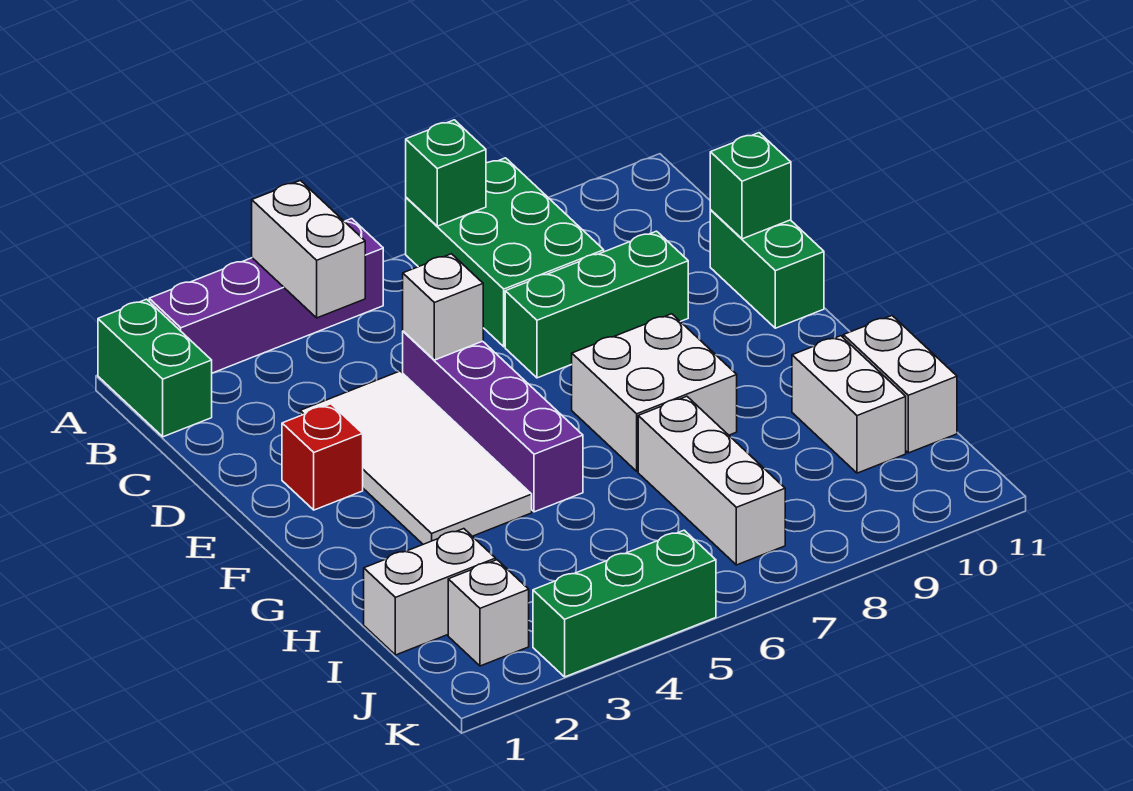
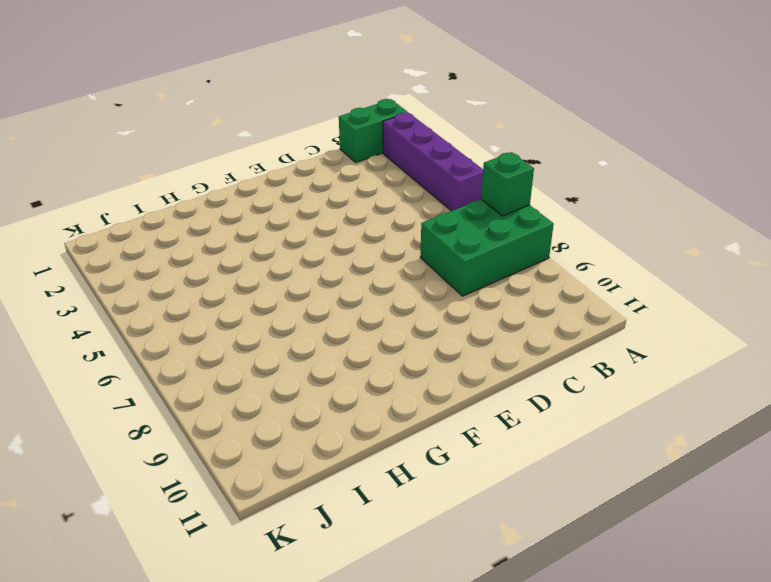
none -> white 2x4 tile [300,371,532,544]
none -> purple 1x4 brick [403,331,583,512]
none -> green 1x3 brick [505,231,688,378]

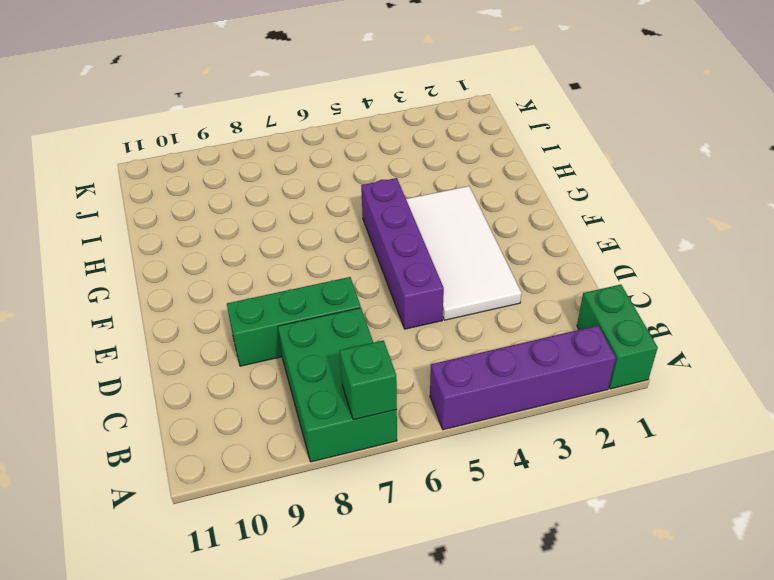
none -> green 1x2 brick [710,210,824,328]
none -> red 1x1 brick [282,404,363,510]
none -> white 2x2 brick [572,314,737,471]

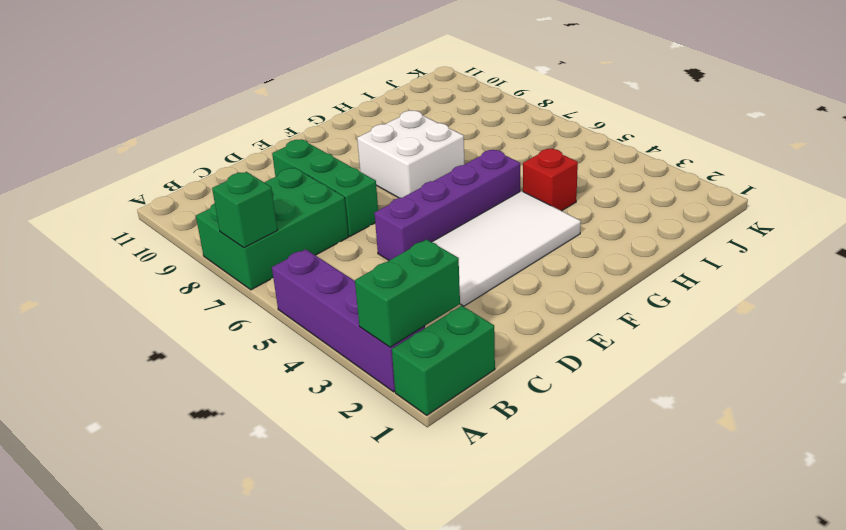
green 1x2 brick [355,239,460,347] -> green 1x2 brick moved to [710,210,824,328]
red 1x1 brick [523,149,578,211] -> red 1x1 brick moved to [282,404,363,510]
none -> white 1x3 brick [638,396,785,565]
none -> white 1x2 brick [792,336,906,473]
none -> white 1x2 brick [843,316,957,453]

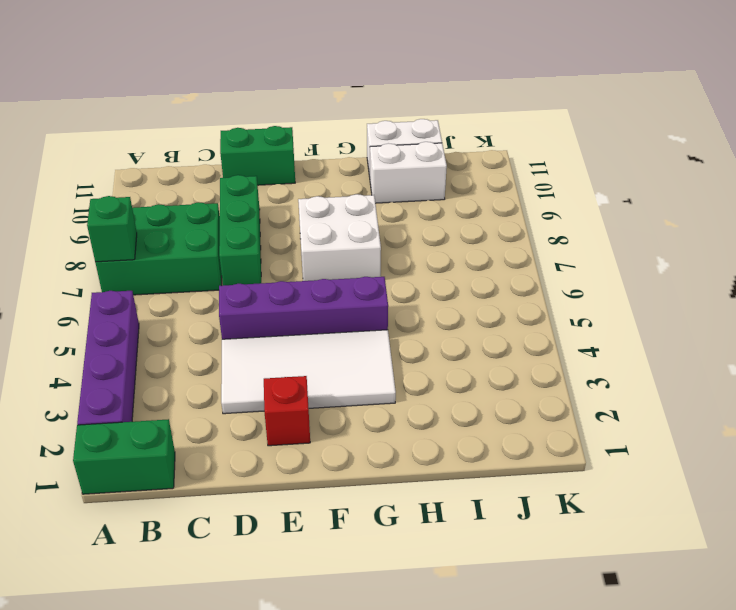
none -> white 1x3 brick [638,396,785,565]
none -> white 1x2 brick [364,529,496,655]
none -> white 1x1 brick [448,560,529,666]

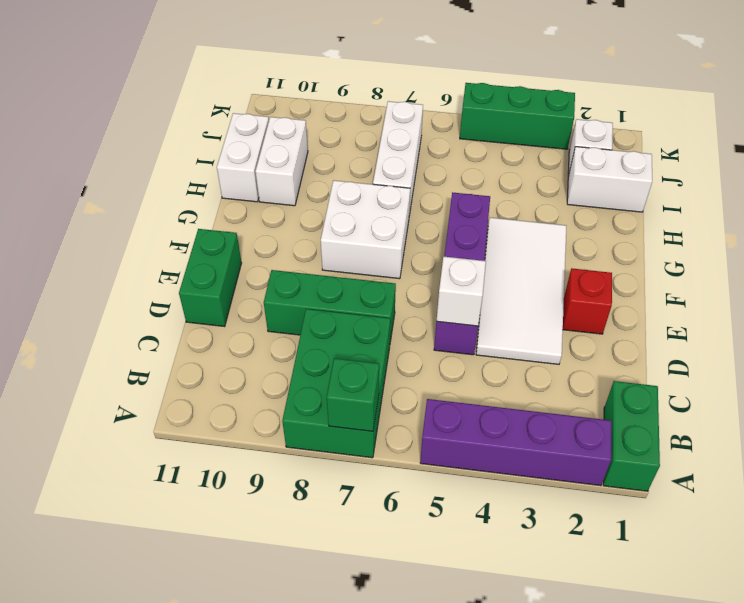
none -> white 1x2 brick [252,181,365,318]
none -> green 1x1 brick [710,133,791,239]

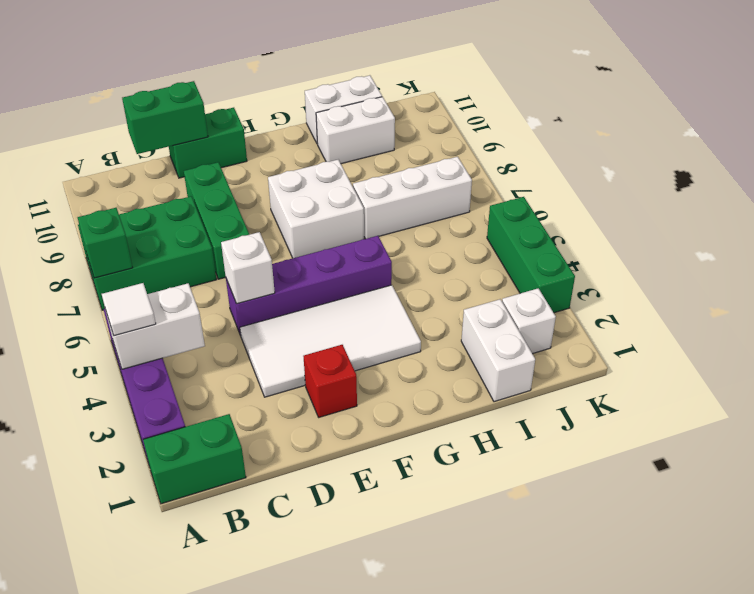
white 1x1 tile [102,283,156,336] -> none
green 1x2 brick [122,81,208,154] -> green 1x1 brick [710,133,791,239]

